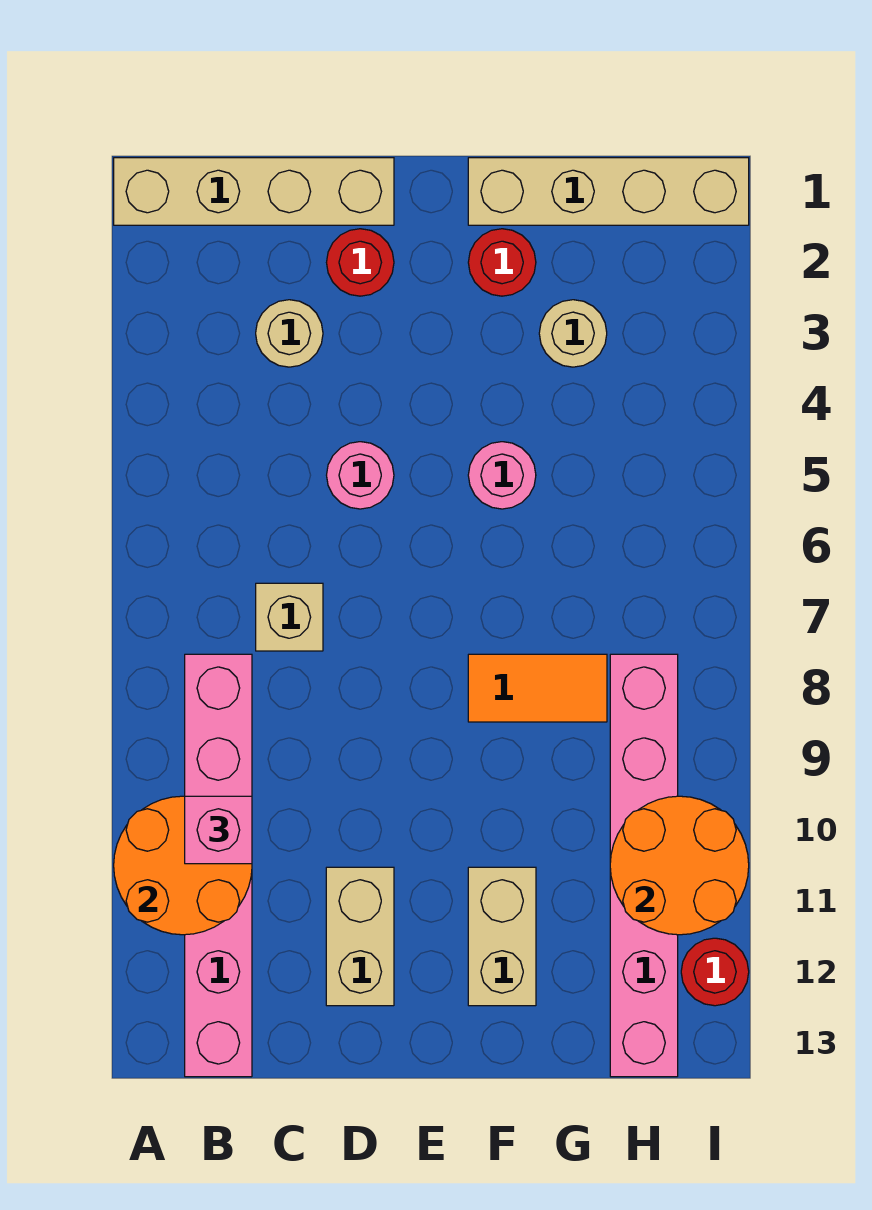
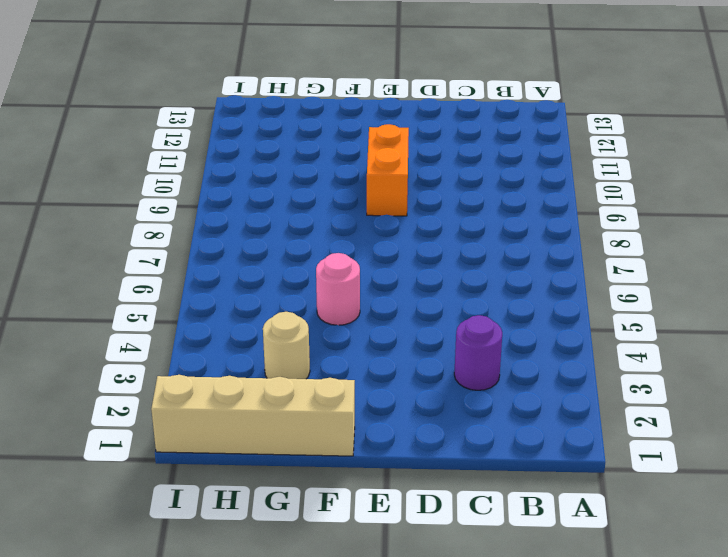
purple 1x1 round brick [454,315,502,390] -> tan 1x1 round brick [256,300,323,367]
orange 1x2 brick [367,124,409,216] -> none
none -> tan 1x4 brick [114,158,394,225]
none -> pink 1x6 brick [185,654,252,1077]
none -> tan 1x1 brick [256,583,323,651]

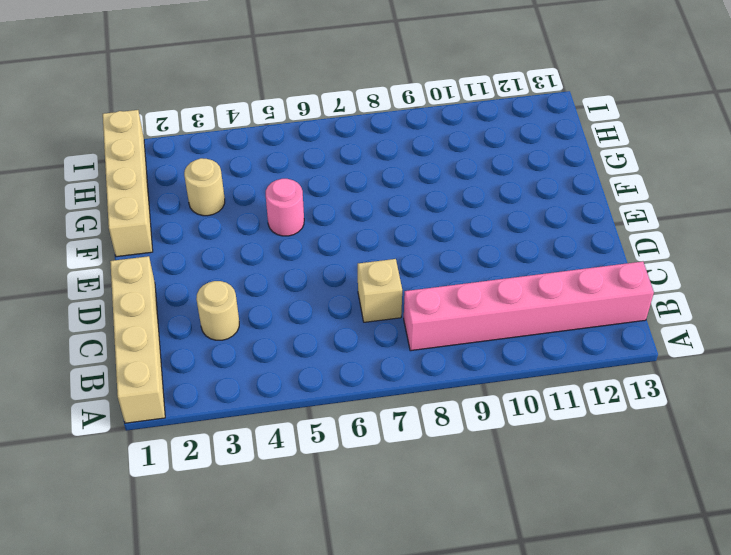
none -> red 1x1 round brick [327,229,394,296]
none -> pink 1x1 round brick [327,442,394,509]
none -> tan 1x2 brick [326,867,394,1006]

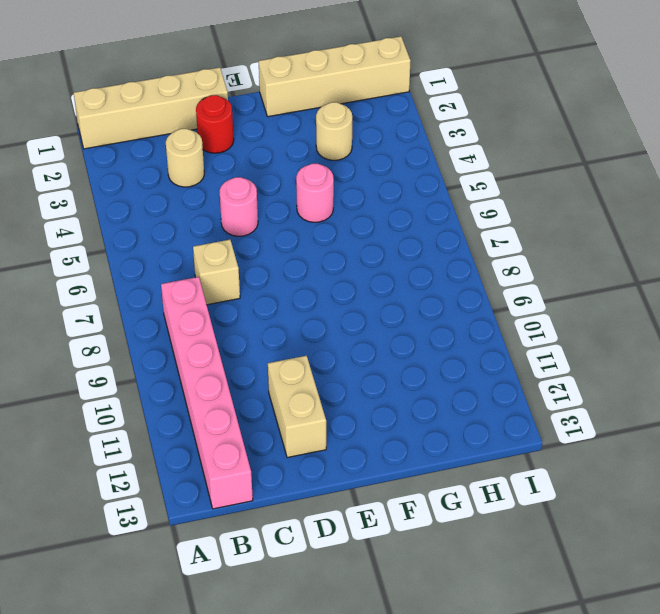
none -> red 1x1 round brick [468,229,536,296]
none -> orange 1x2 tile [468,654,607,722]
none -> tan 1x2 brick [468,867,536,1006]

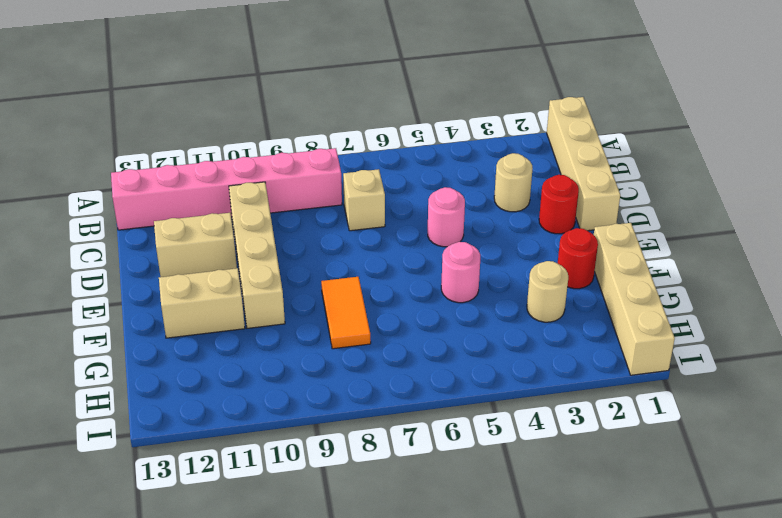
tan 1x4 brick [229,182,285,328] -> none
none -> pink 1x6 brick [610,654,678,1077]
none -> red 1x1 round brick [681,938,749,1006]
none -> orange 2x2 round brick [114,796,252,935]

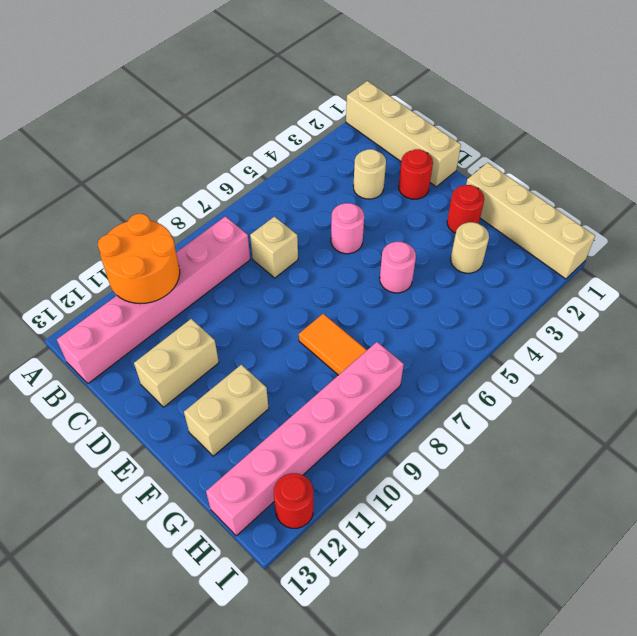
none -> orange 2x2 round brick [610,796,749,935]
none -> pink 1x1 brick [185,796,252,864]

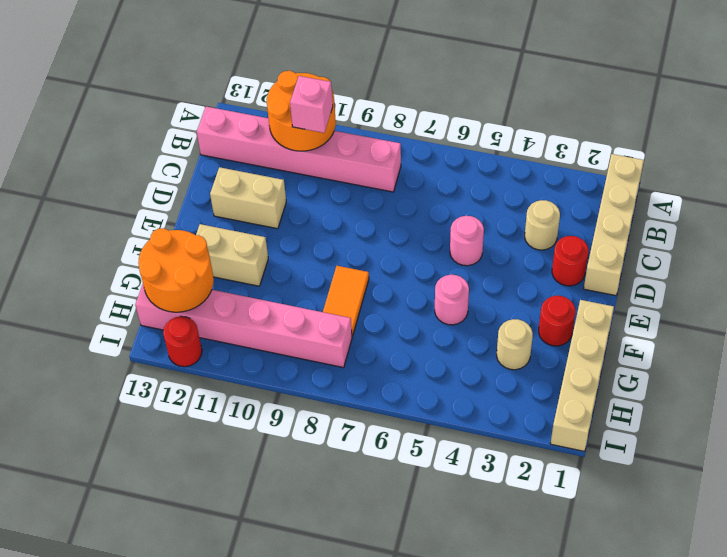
orange 2x2 round brick [138,228,214,312] -> orange 2x2 round brick moved to [610,796,749,935]
none -> tan 1x1 brick [256,583,323,651]

